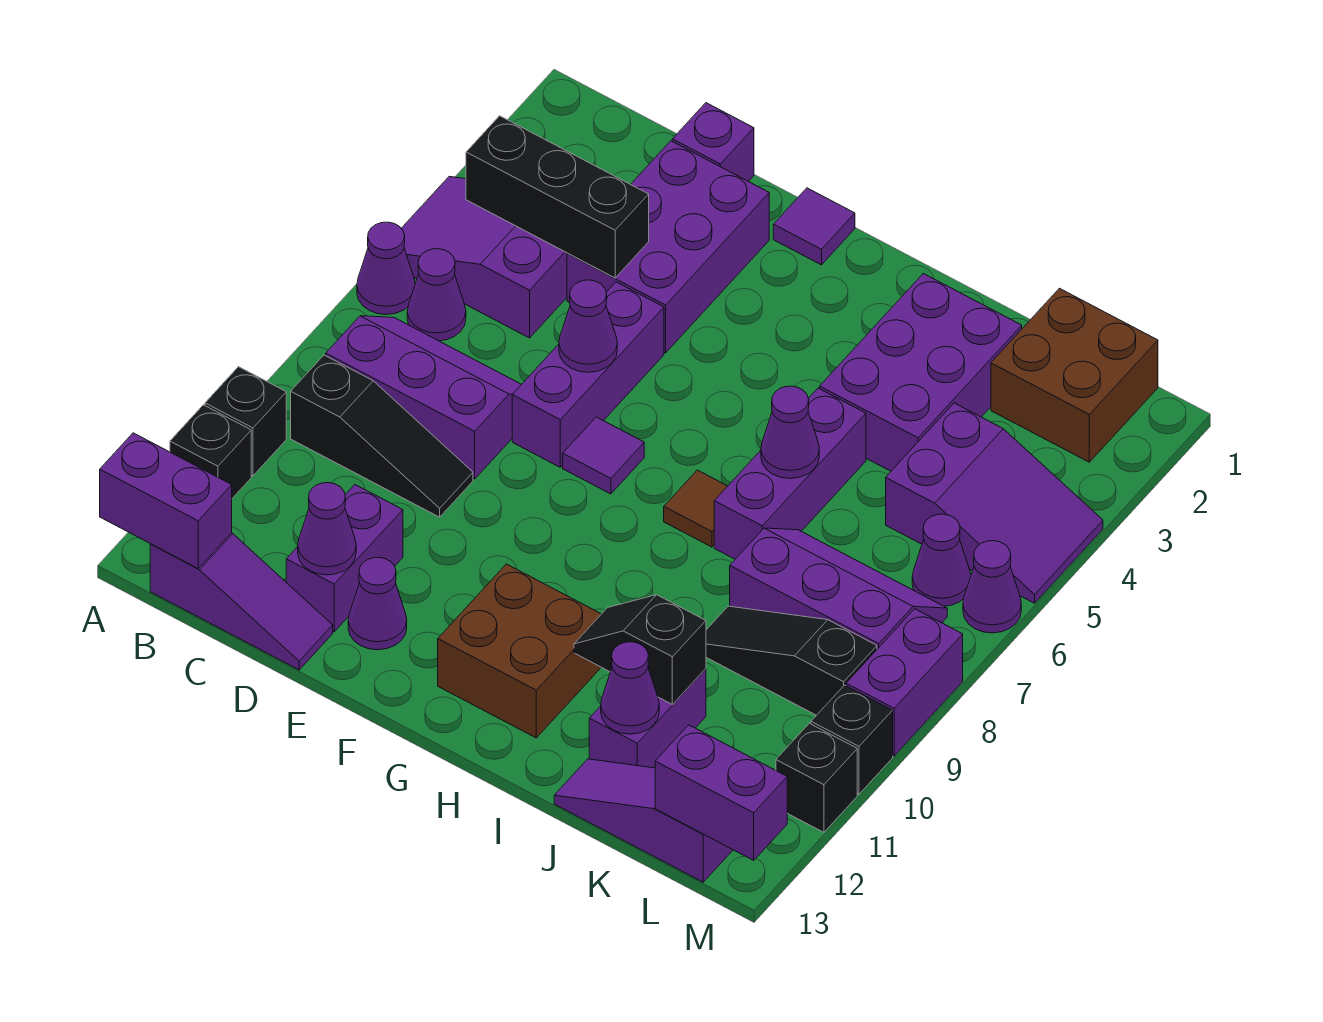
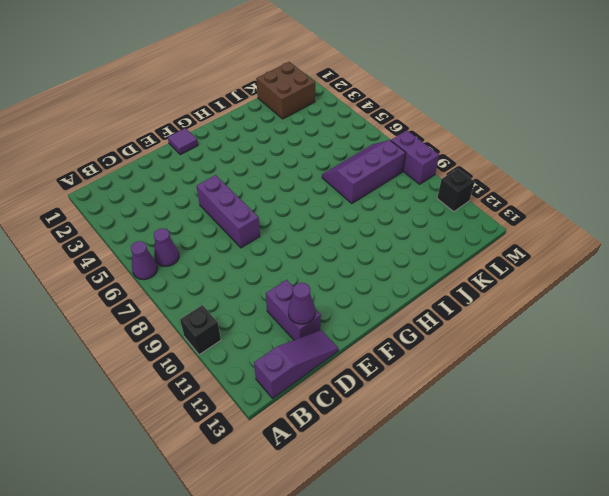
none -> purple 2x3 slope [401,176,567,338]
none -> black 1x1 brick [170,405,251,498]
none -> purple 2x3 slope [326,316,521,479]
none -> black 1x3 slope [291,355,473,517]

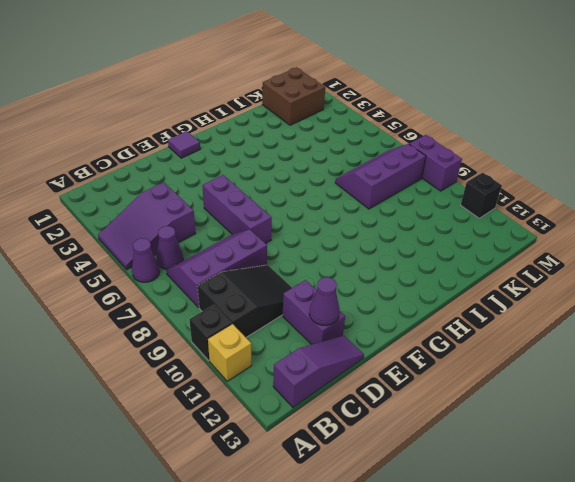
yellow 1x1 brick [208,324,252,381] -> black 1x1 brick [170,405,251,498]
black 2x3 slope [197,265,292,337] -> black 1x3 slope [291,355,473,517]
none -> purple 1x1 brick [672,103,754,181]
none -> purple 2x3 brick [567,141,769,353]
none -> purple 1x1 cone [348,557,407,650]
none -> purple 1x1 tile [563,417,644,494]

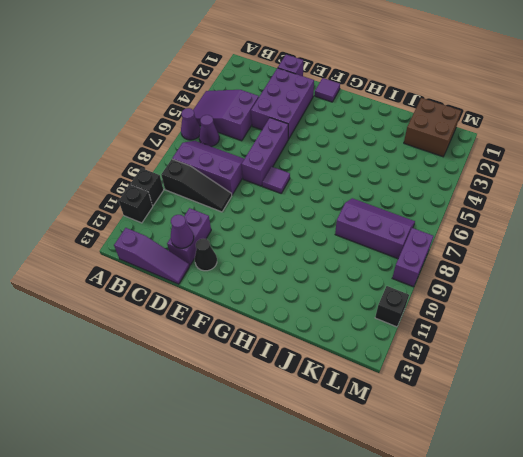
black 1x1 cone [195,239,217,271] -> purple 1x1 cone [348,557,407,650]
none -> brown 2x2 brick [438,564,601,738]
none -> brown 1x1 tile [664,470,727,547]
none -> purple 2x3 brick [820,274,1022,471]
none -> purple 1x3 brick [714,388,866,559]

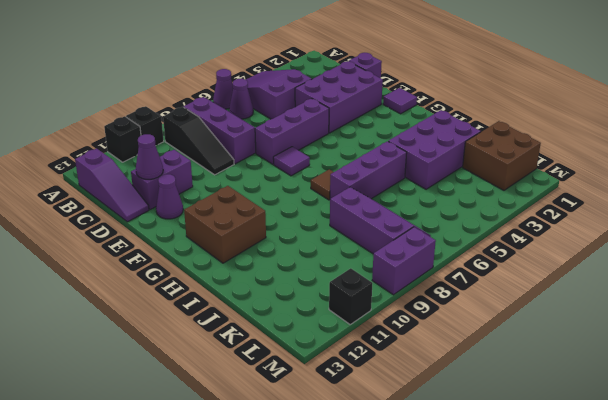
none -> black 1x3 slope [706,606,877,715]
none -> purple 1x2 brick [589,669,706,768]
none -> purple 1x3 slope [554,759,733,882]
none -> purple 2x3 slope [886,403,1103,603]

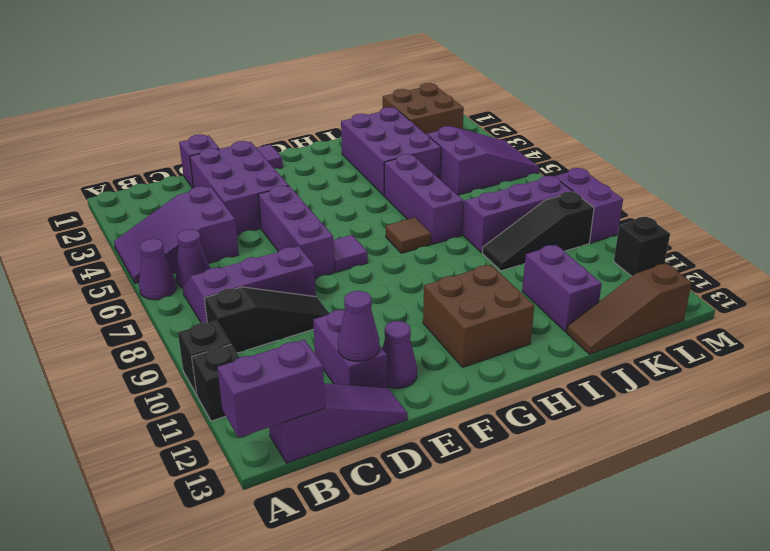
brown 1x3 slope [567,263,691,354] -> purple 1x3 slope [554,759,733,882]
none -> purple 1x1 cone [912,514,971,606]
none -> purple 1x1 cone [963,541,1021,633]
none -> black 1x1 brick [811,685,893,794]
none -> black 1x3 brick [466,116,649,278]

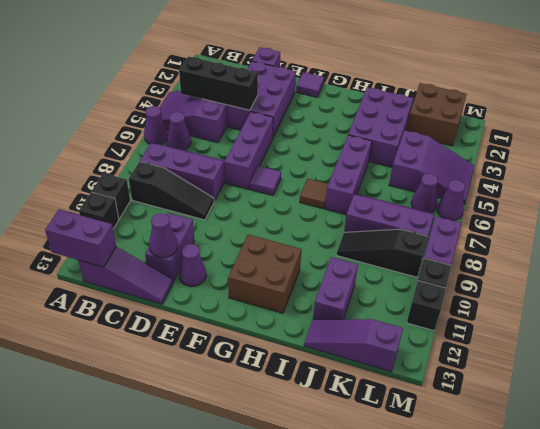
none -> purple 1x1 cone [559,280,617,372]
none -> purple 1x1 cone [761,386,819,479]
none -> black 1x2 slope [574,595,706,705]
none -> purple 1x1 cone [601,642,659,734]

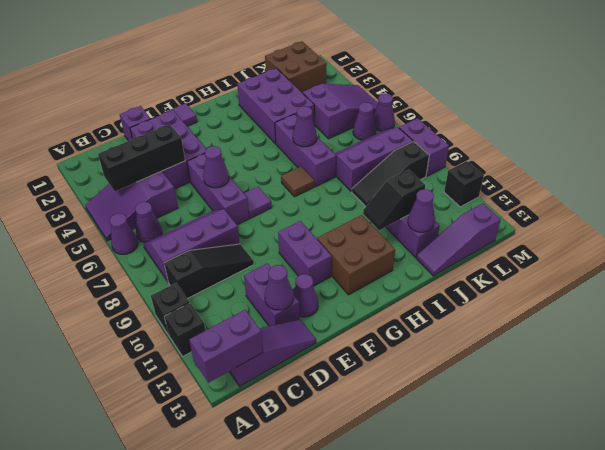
purple 1x2 brick [278,221,332,286] -> purple 1x2 brick turned to [655,725,787,860]
none -> black 1x1 brick [811,685,893,794]

